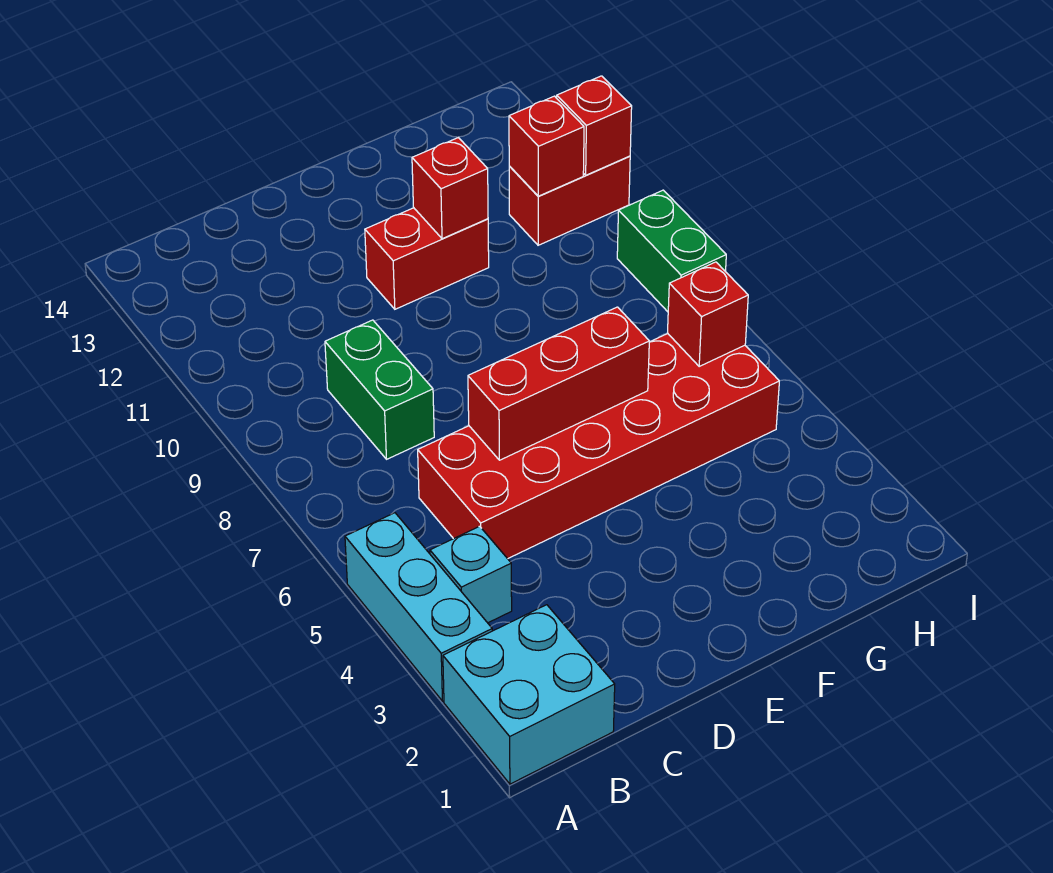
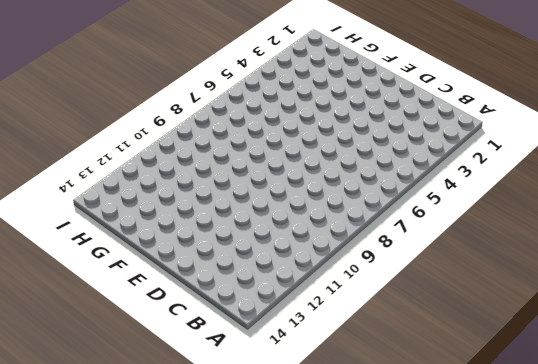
none -> cyan 2x2 brick [443,605,615,784]
none -> cyan 1x3 brick [345,513,492,701]
none -> cyan 1x1 brick [430,526,512,623]

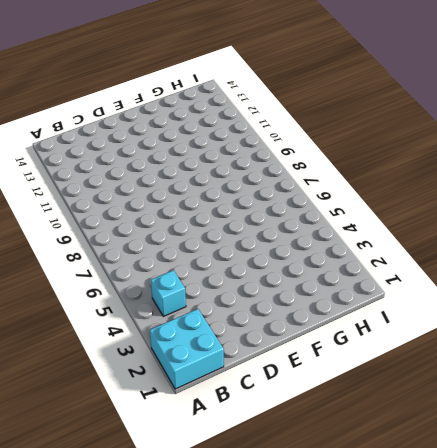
none -> cyan 1x3 brick [345,513,492,701]
none -> red 2x6 brick [418,334,779,559]
none -> green 1x2 brick [325,320,434,459]

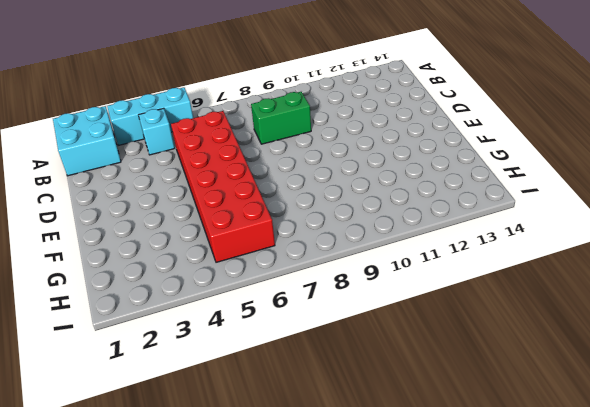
none -> red 1x2 brick [365,208,489,309]
none -> red 1x2 brick [509,156,630,245]
none -> green 1x2 brick [617,190,726,312]

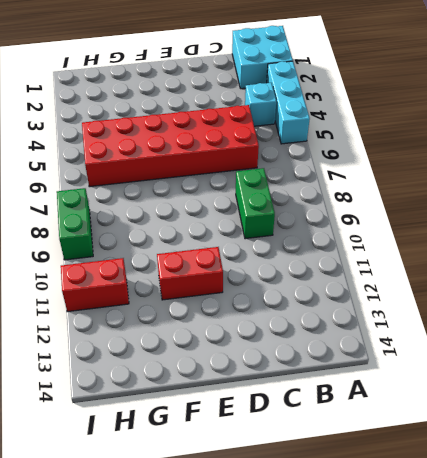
none -> red 1x3 brick [468,307,649,460]
none -> red 1x1 brick [412,138,488,239]
none -> red 1x1 brick [668,262,748,366]

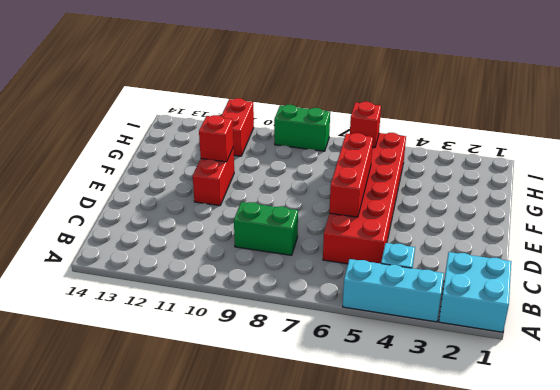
none -> red 1x1 brick [509,96,584,196]
none -> red 1x1 brick [557,76,632,175]

